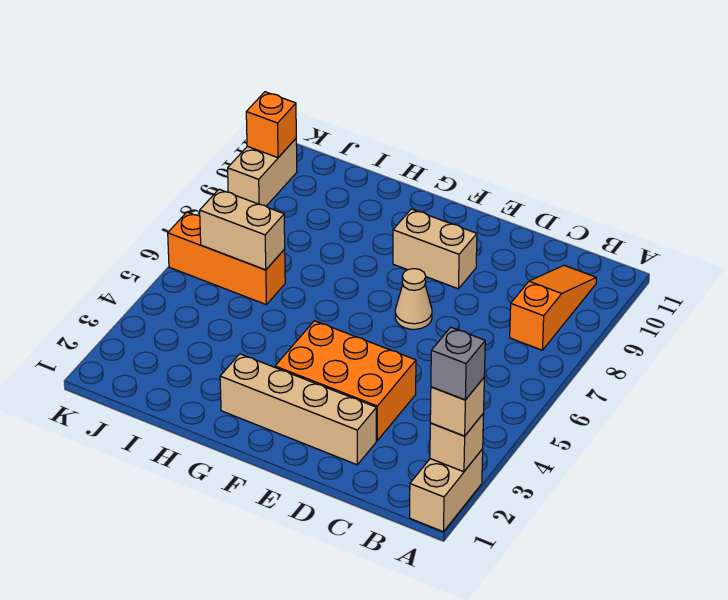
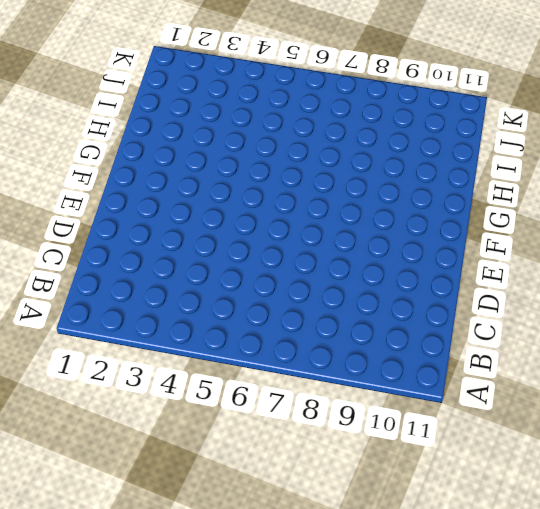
none -> tan 1x2 brick [410,449,483,532]
none -> orange 1x3 slope [510,266,596,350]
none -> tan 1x4 brick [220,354,376,465]

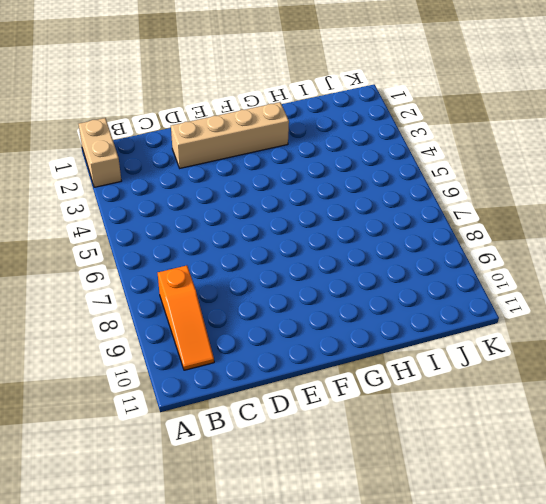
none -> orange 2x3 brick [275,321,416,441]
none -> tan 1x1 cone [395,269,432,329]
none -> tan 1x2 brick [393,209,477,289]

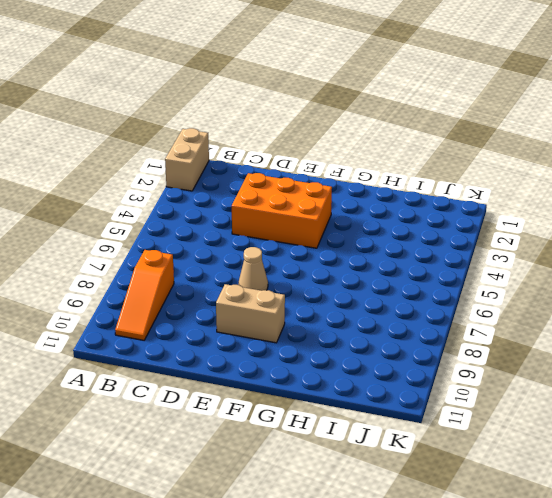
none -> tan 1x4 brick [220,354,376,465]
none -> orange 1x3 brick [168,212,285,304]
none -> tan 1x2 brick [228,139,297,206]

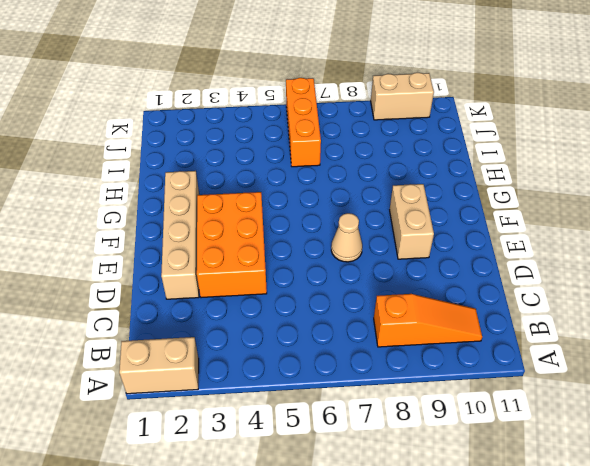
none -> tan 1x1 brick [430,414,484,472]
none -> tan 1x2 brick [200,189,285,270]
none -> orange 1x1 brick [246,92,296,158]

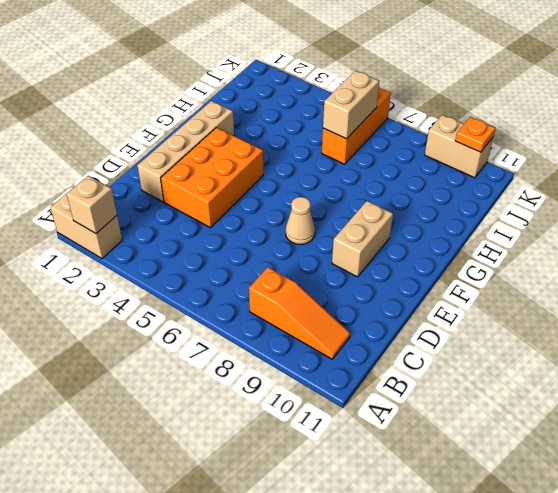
orange 1x1 plate [455,117,496,152] -> orange 1x1 brick [246,92,296,158]
none -> tan 1x1 brick [430,378,484,436]
none -> grey 1x1 brick [431,327,485,400]

